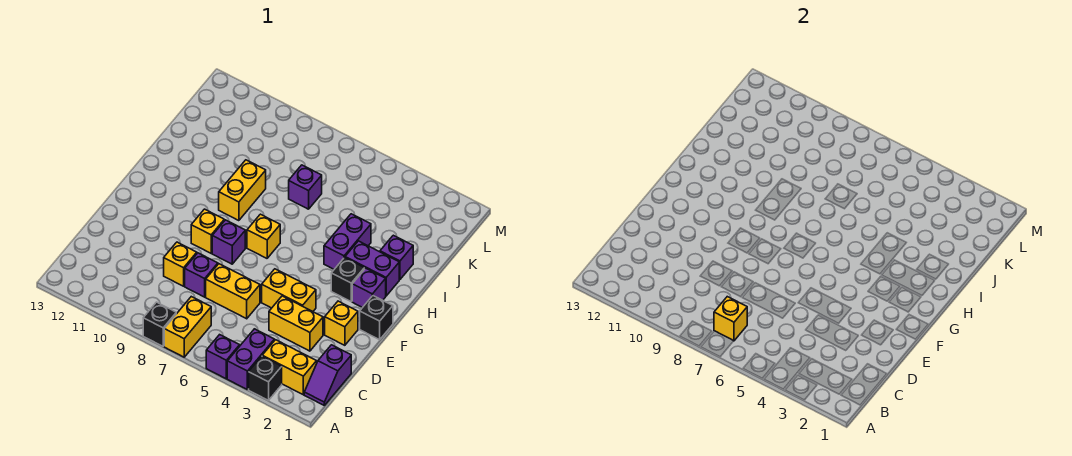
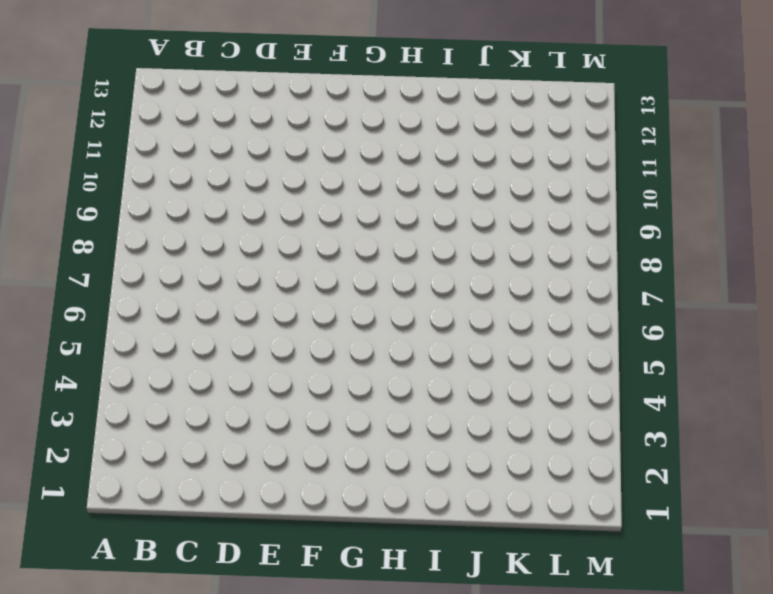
none -> black 1x1 brick [249,356,282,400]
none -> purple 1x2 brick [227,329,274,389]
none -> purple 1x1 brick [206,335,240,379]

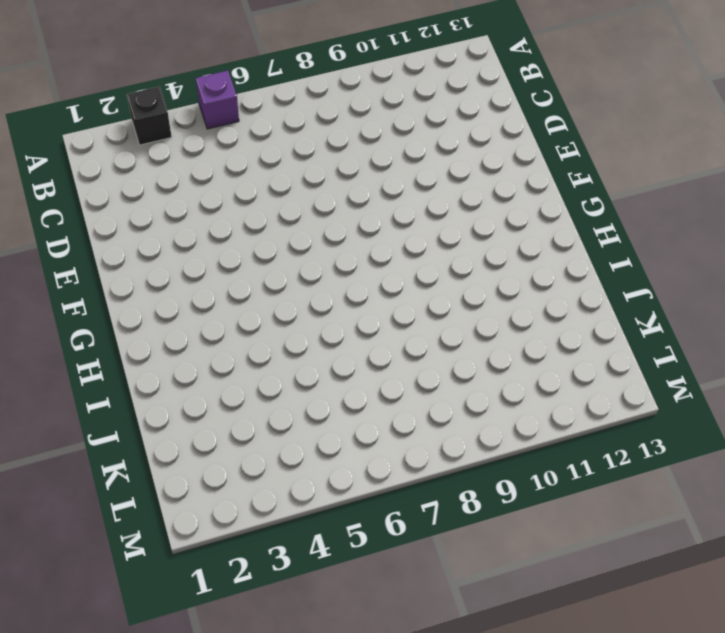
none -> purple 1x2 brick [227,329,274,389]
none -> yellow 1x2 brick [164,297,211,357]
none -> black 1x1 brick [143,302,176,346]

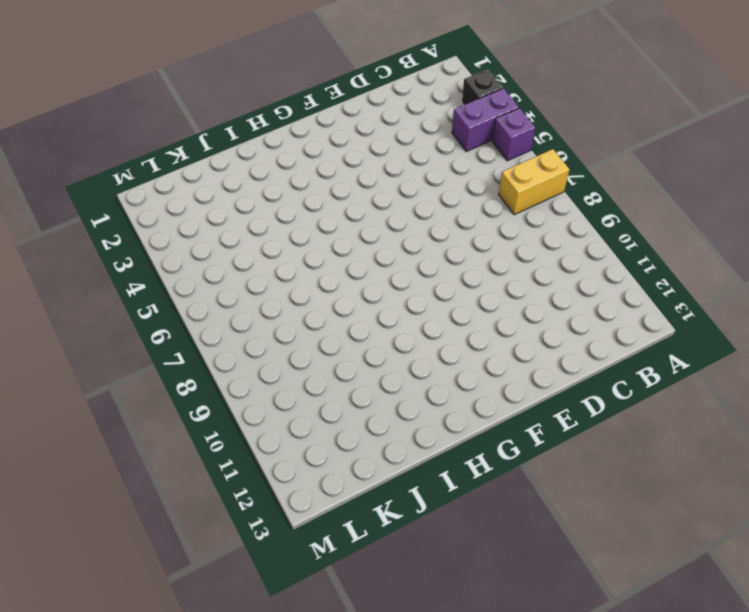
none -> black 1x1 brick [143,302,176,346]
none -> purple 1x2 slope [304,345,351,405]
none -> yellow 1x2 brick [262,340,317,395]

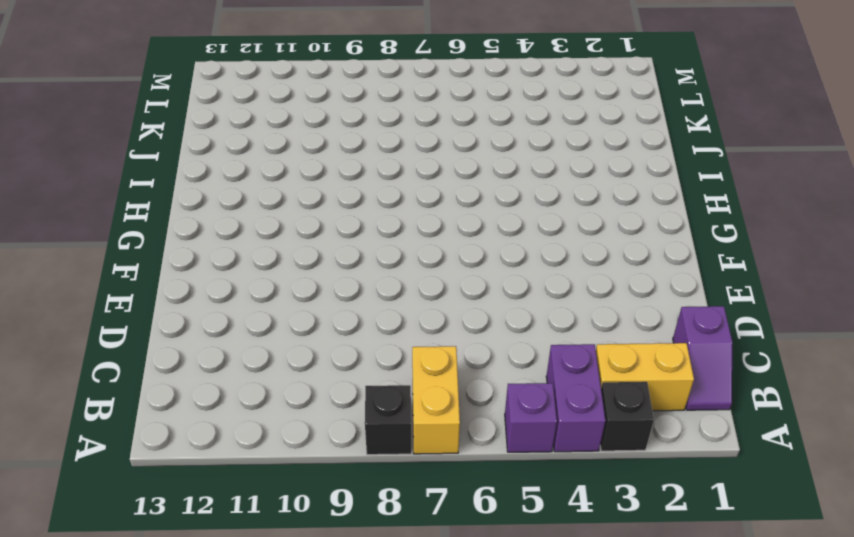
none -> yellow 1x2 brick [269,296,323,351]
none -> yellow 1x2 brick [206,264,260,319]
none -> purple 1x1 brick [185,253,218,297]

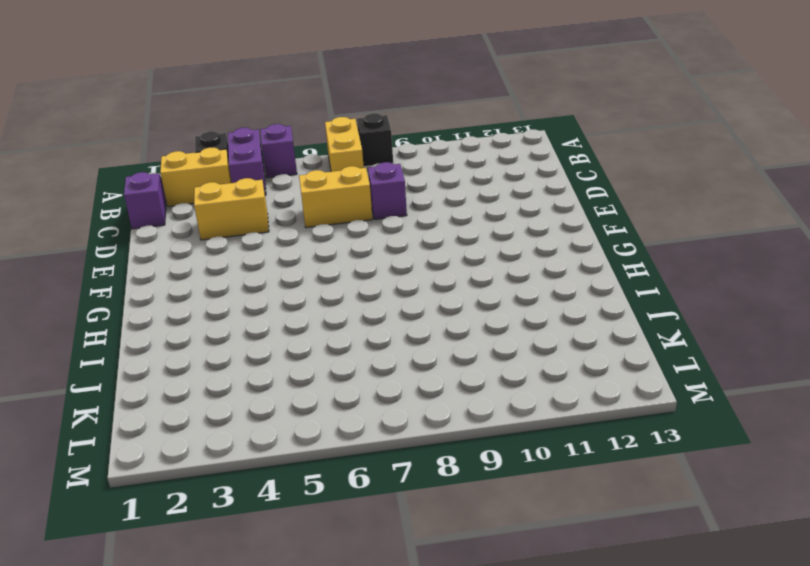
none -> yellow 1x1 brick [164,242,197,286]
none -> yellow 1x1 brick [325,301,358,345]
none -> yellow 1x2 brick [262,269,316,311]

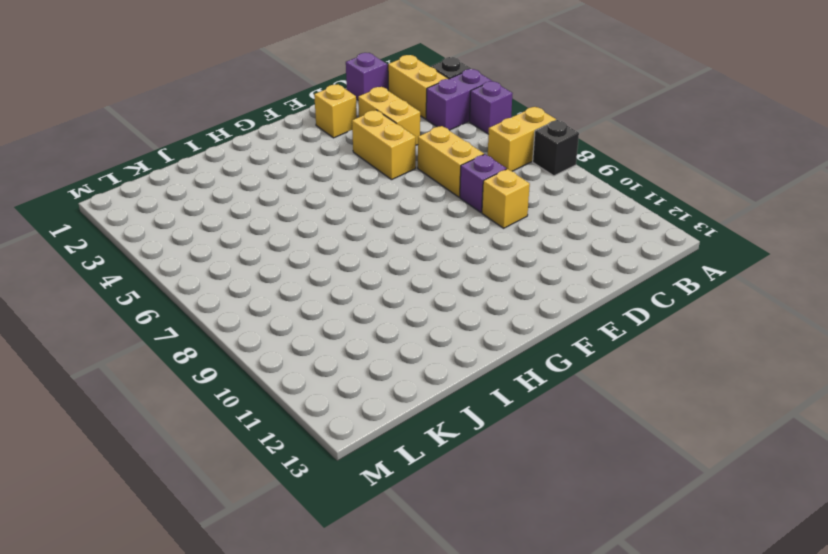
none -> black 1x1 brick [360,296,393,340]
none -> purple 1x1 brick [212,220,245,264]
none -> yellow 1x1 brick [191,209,224,253]

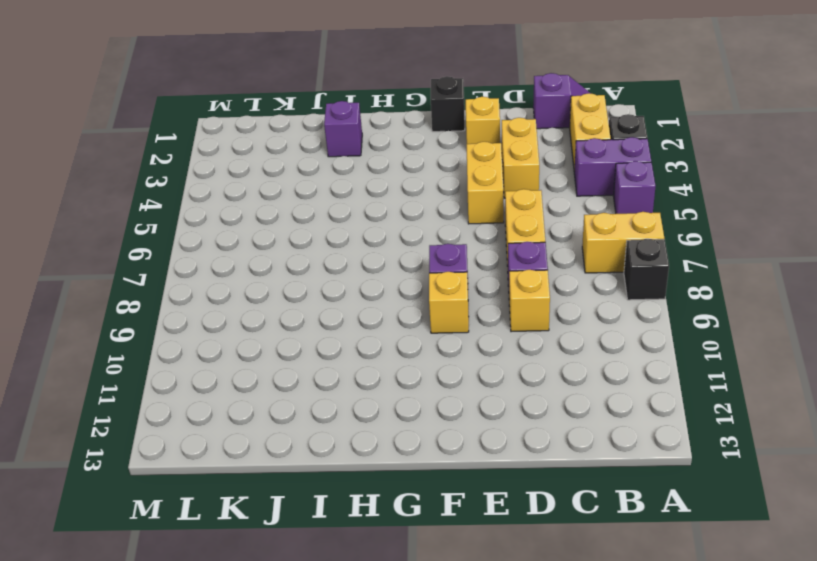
none -> purple 1x1 brick [352,268,386,308]
none -> black 1x1 brick [331,257,365,301]
none -> yellow 1x1 brick [247,214,280,258]

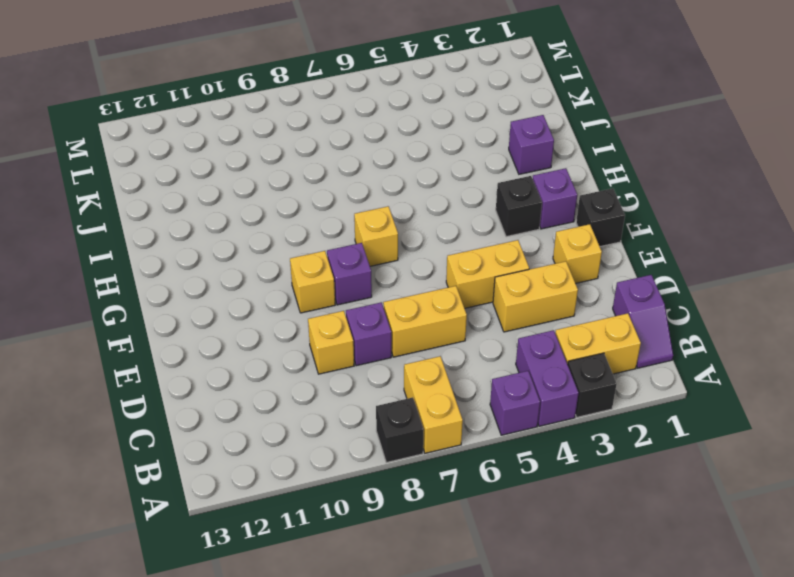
none -> purple 1x2 brick [345,241,399,296]
none -> purple 1x2 brick [324,214,371,269]
none -> yellow 1x2 brick [219,160,266,221]

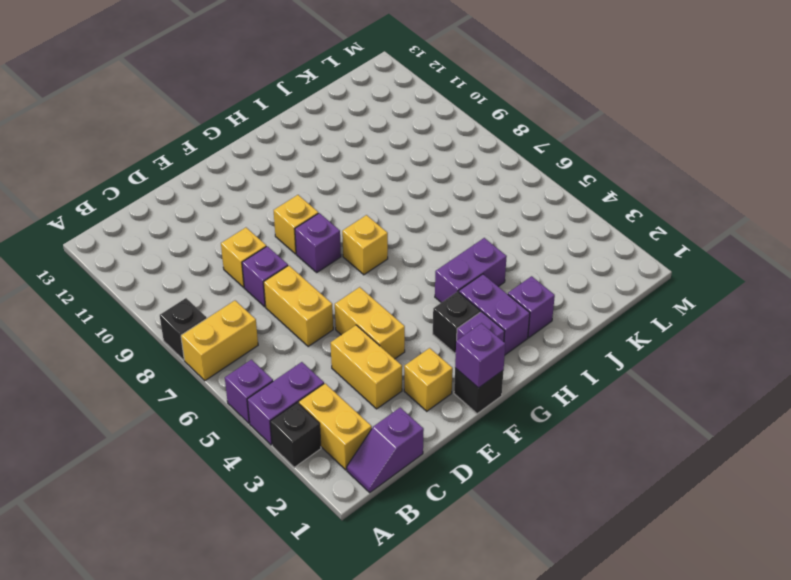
purple 1x1 brick [455,323,505,388] -> purple 1x1 brick moved to [289,165,322,209]
none -> yellow 1x2 brick [219,160,266,221]
none -> yellow 1x1 brick [714,297,747,341]

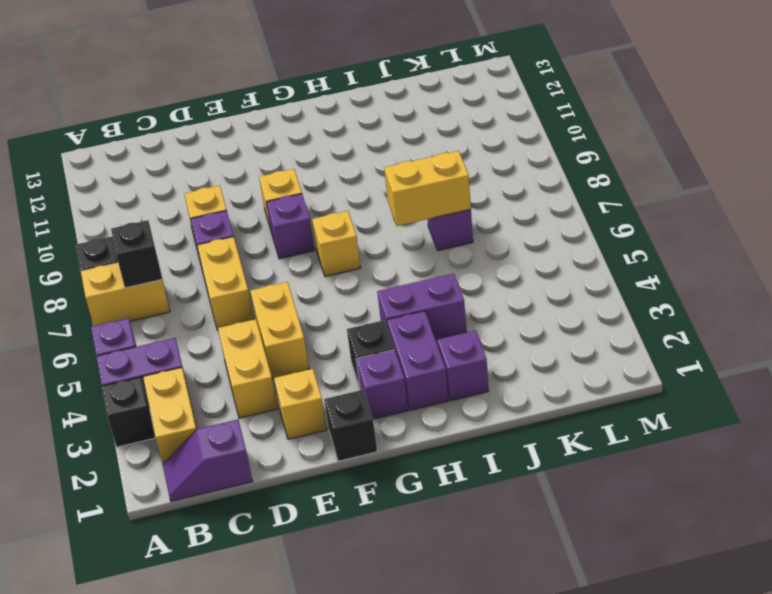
black 1x1 brick [111,220,162,288] -> yellow 1x1 brick [714,297,747,341]
yellow 1x2 brick [384,151,471,226] -> yellow 1x2 brick moved to [219,160,266,221]

